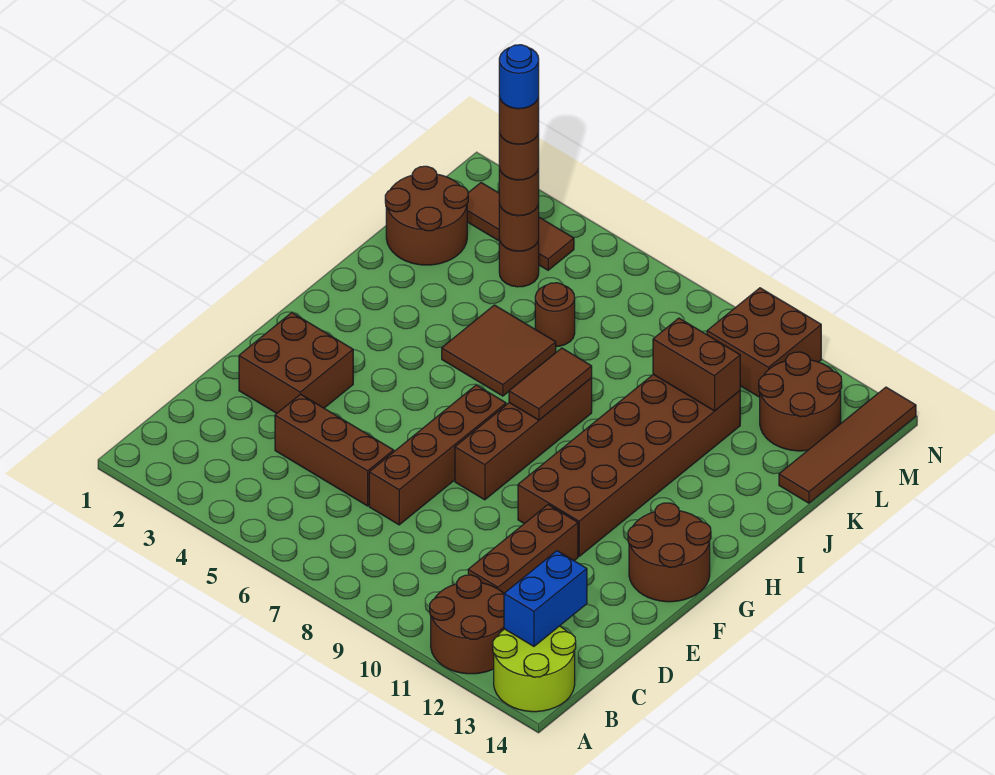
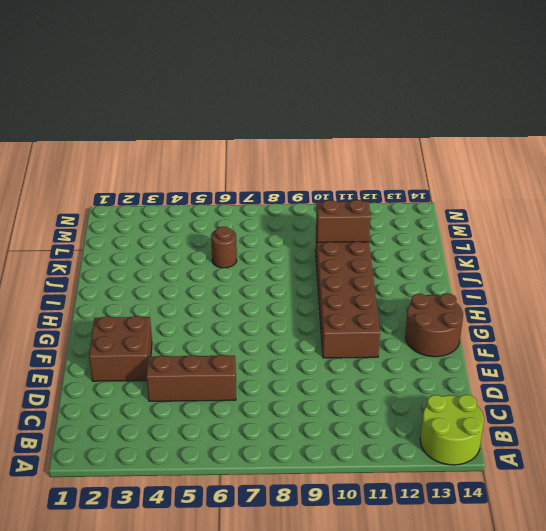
none -> brown 2x2 round brick [430,575,504,674]
none -> brown 1x3 brick [468,505,578,593]
none -> brown 1x4 brick [369,385,506,525]

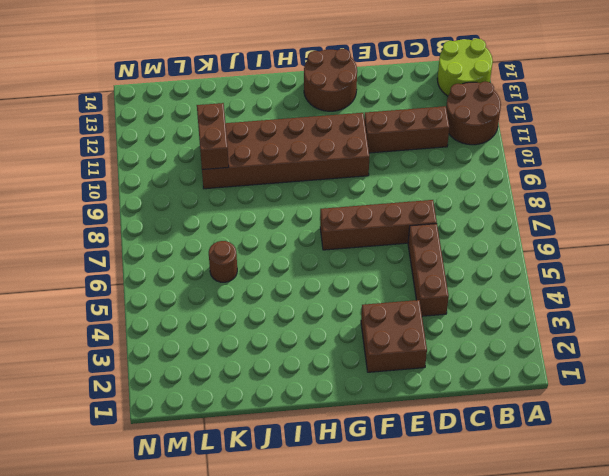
none -> brown 1x4 brick [455,378,592,500]
none -> brown 2x2 tile [442,305,556,396]
none -> brown 2x2 round brick [385,166,468,265]

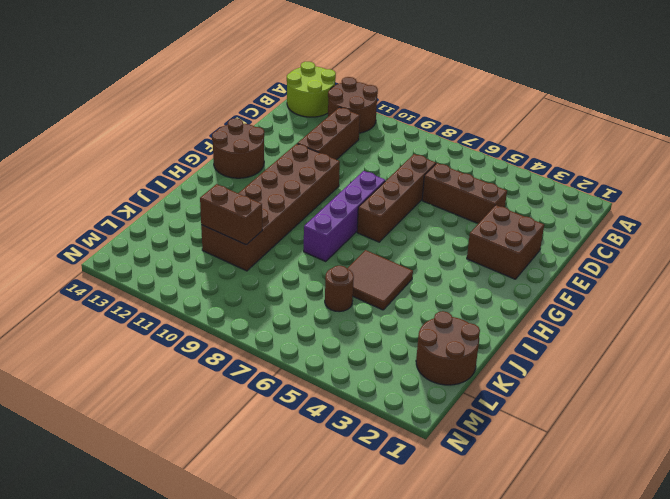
purple 1x4 brick [304,171,385,262] -> brown 1x4 brick [455,378,592,500]
none -> brown 1x4 tile [779,387,916,503]
none -> brown 1x1 round brick [499,238,539,287]
none -> brown 2x2 round brick [759,352,842,451]

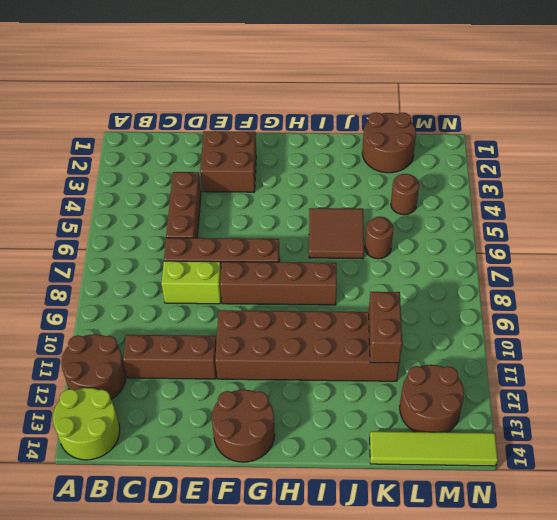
lime 1x2 brick [161,261,221,304] -> none
lime 1x4 tile [370,431,498,466] -> brown 1x4 tile [779,387,916,503]
none -> brown 1x3 tile [467,183,574,270]
none -> brown 2x2 brick [707,288,821,397]
none -> blue 1x2 brick [504,551,587,646]

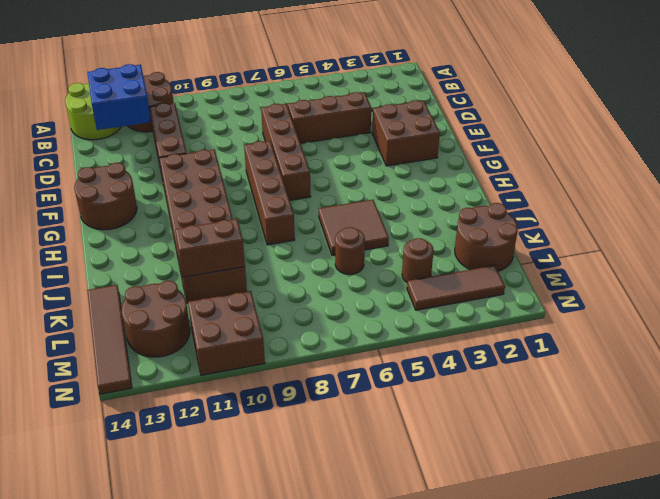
blue 2x2 brick [87,64,151,130] -> blue 1x2 brick [504,551,587,646]
none -> brown 1x2 tile [509,348,592,420]
none -> brown 1x1 round brick [499,202,539,251]
none -> brown 1x1 round brick [499,167,539,216]

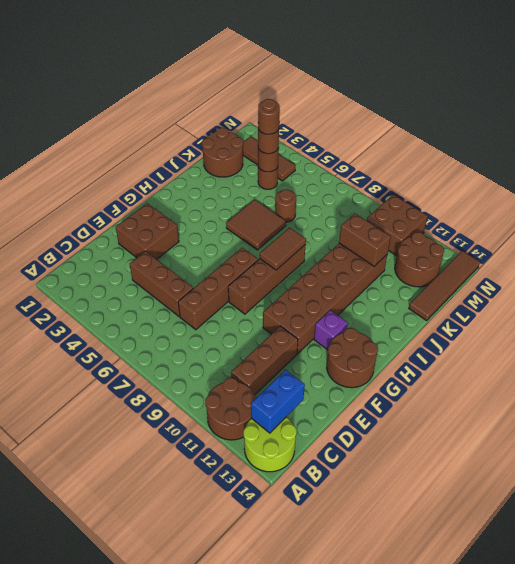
purple 1x1 brick [314,310,348,350] -> none
none -> brown 1x1 round brick [499,96,539,144]
none -> blue 1x1 round brick [499,45,539,109]

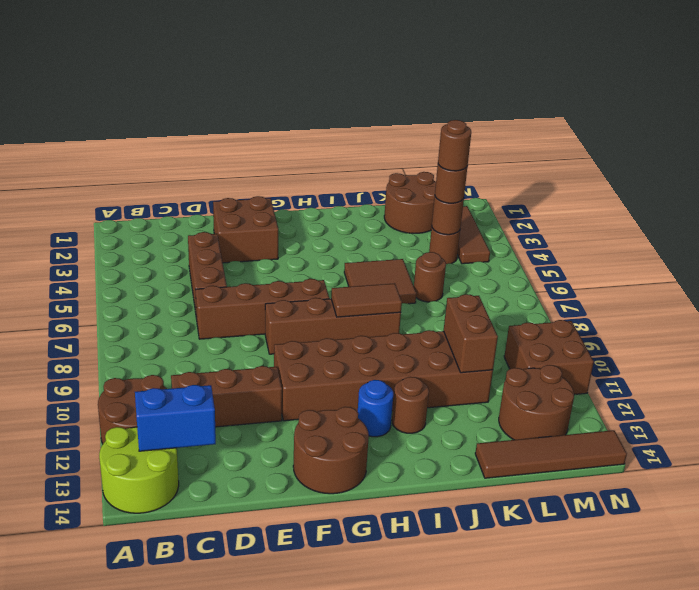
blue 1x1 round brick [358,380,393,437] -> blue 1x1 round brick moved to [499,45,539,109]
brown 1x1 round brick [392,377,429,433] -> brown 1x1 round brick moved to [499,96,539,144]

